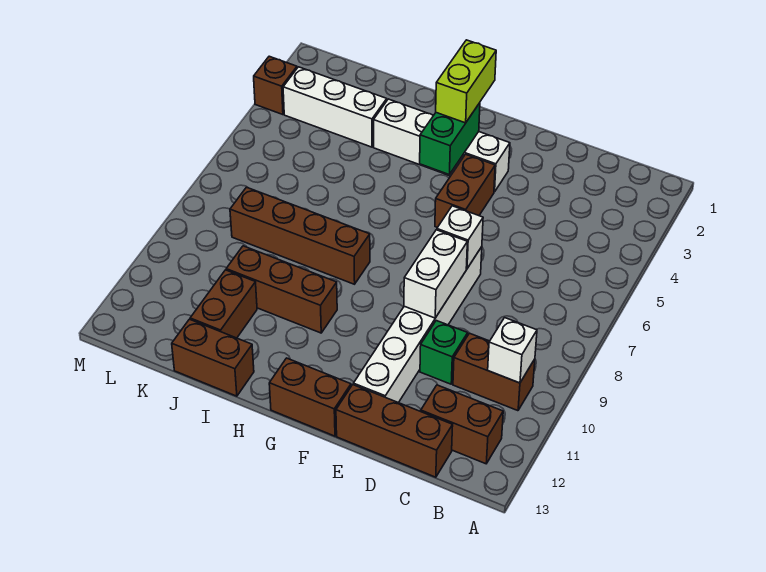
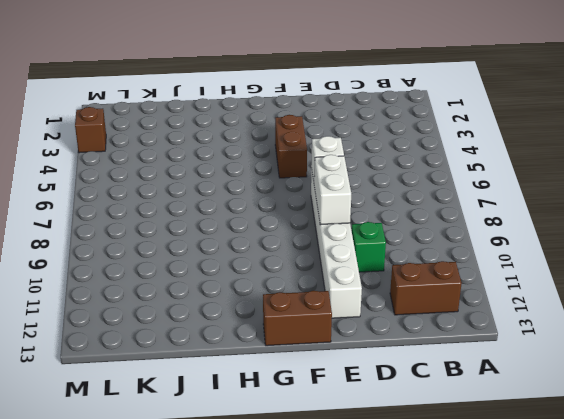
none -> brown 1x2 brick [453,333,535,411]
none -> brown 1x3 brick [336,385,453,477]
none -> white 1x4 brick [373,99,510,192]

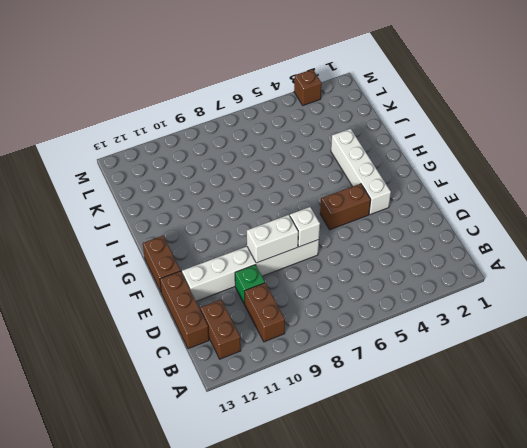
none -> brown 1x4 brick [230,187,370,284]
none -> brown 1x3 brick [226,246,337,333]
none -> brown 1x2 brick [172,319,254,396]

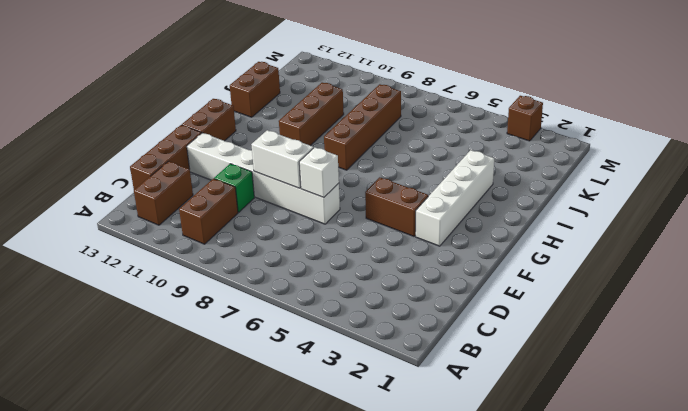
none -> white 1x3 brick [283,67,387,147]
none -> brown 1x2 brick [190,270,257,338]
none -> white 1x1 brick [488,318,537,383]

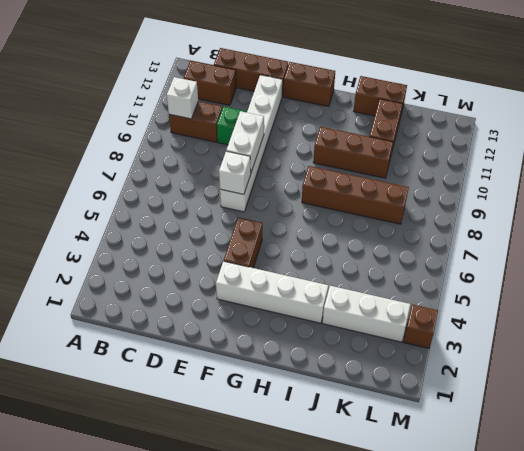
none -> green 1x2 brick [420,103,480,174]
none -> lime 1x2 brick [436,40,496,123]

